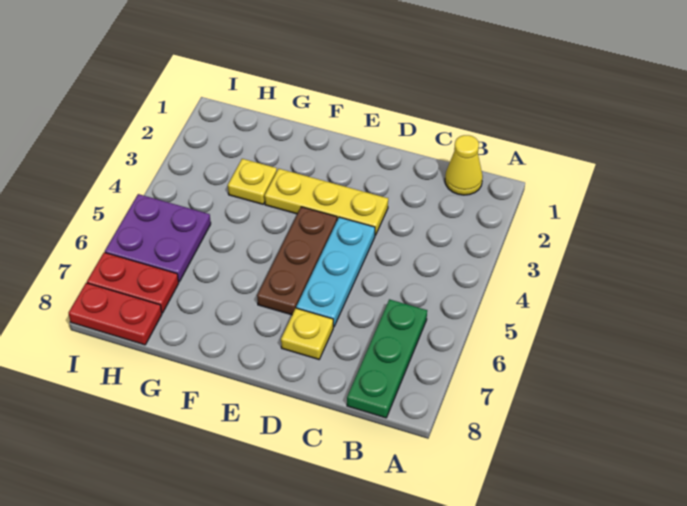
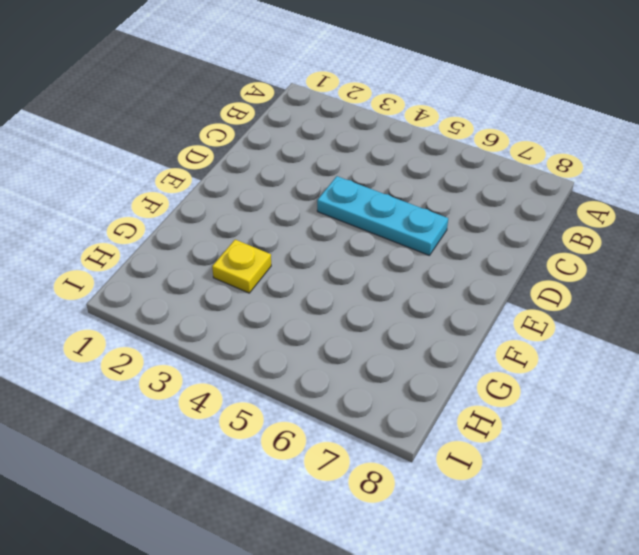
none -> yellow 1x1 cone [445,135,483,195]
none -> green 1x3 plate [347,299,427,418]

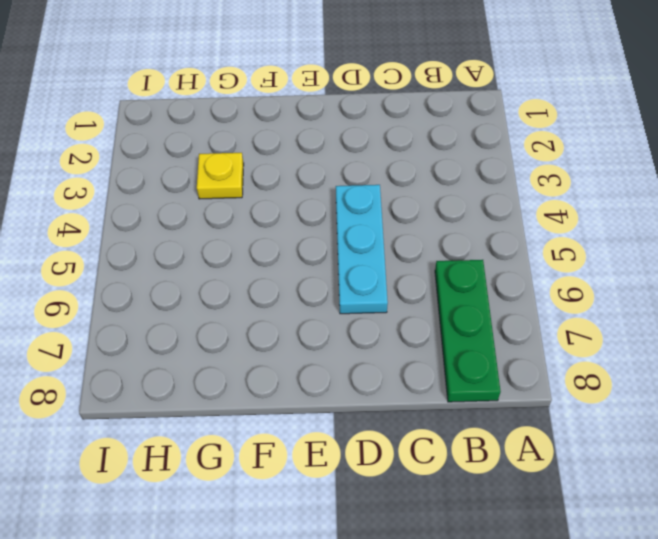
none -> yellow 1x1 cone [445,135,483,195]
none -> yellow 1x3 plate [265,169,388,235]

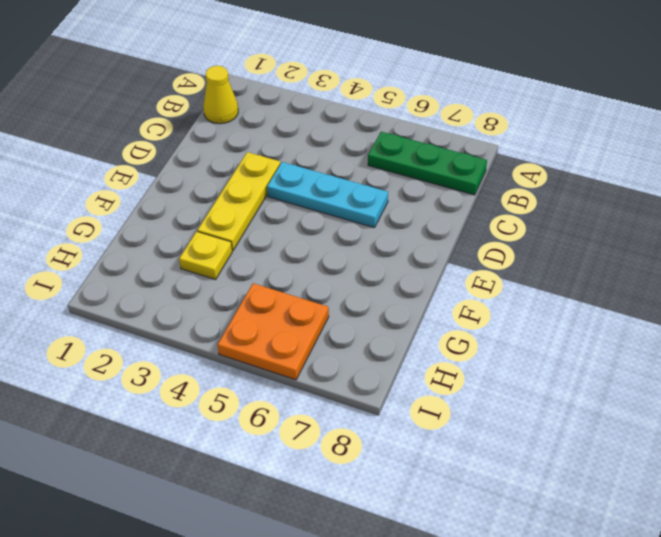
orange 2x2 plate [218,283,329,380] -> purple 2x2 plate [105,194,211,282]
none -> yellow 1x1 plate [281,308,333,359]
none -> brown 1x3 plate [257,207,337,315]

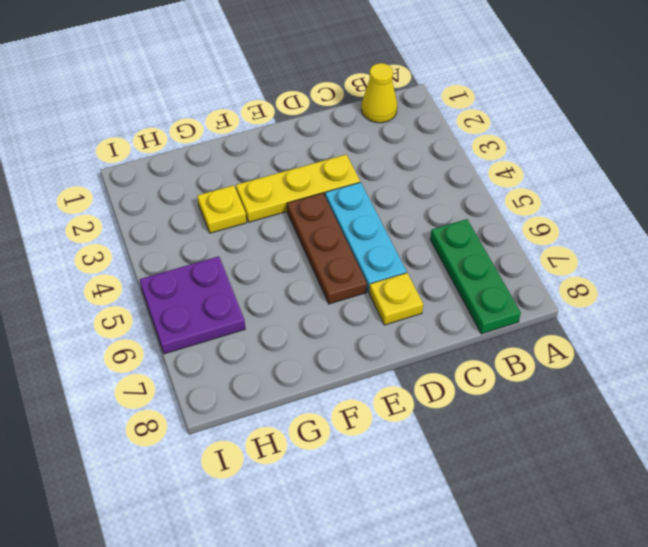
none -> red 1x2 plate [87,252,179,313]
none -> red 1x2 plate [69,283,162,345]

